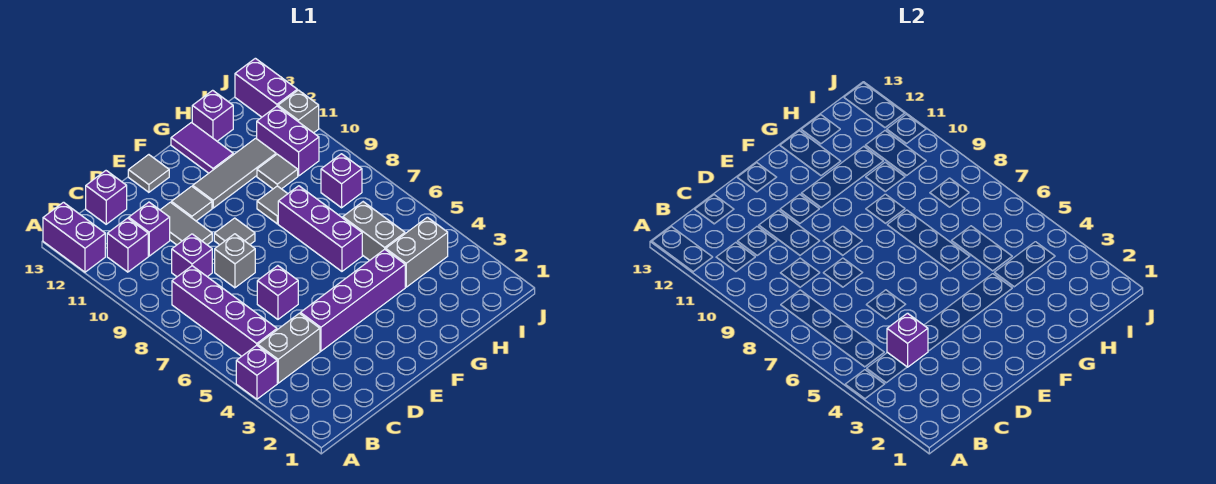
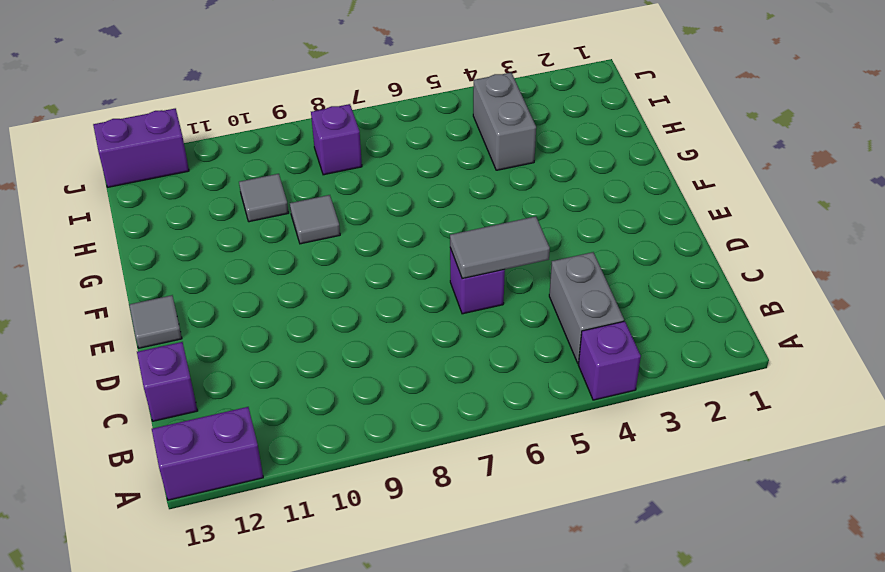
grey 1x2 tile [450,216,550,279] -> grey 1x2 tile moved to [161,202,212,245]
none -> purple 1x4 brick [172,266,277,356]
none -> purple 1x1 brick [107,218,148,272]
none -> purple 1x1 brick [172,234,212,277]

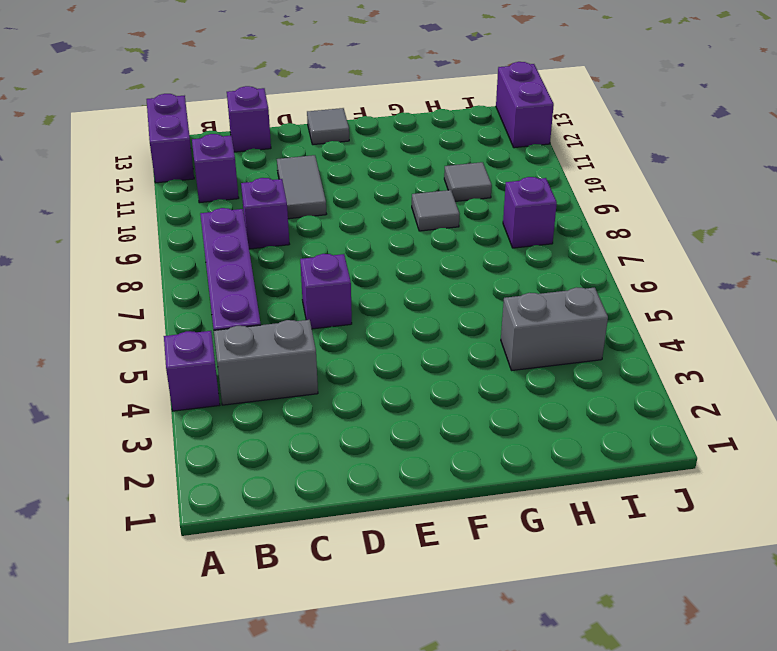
none -> purple 1x1 brick [129,202,170,256]
none -> purple 1x4 brick [300,249,405,351]
none -> grey 1x1 brick [215,234,255,288]

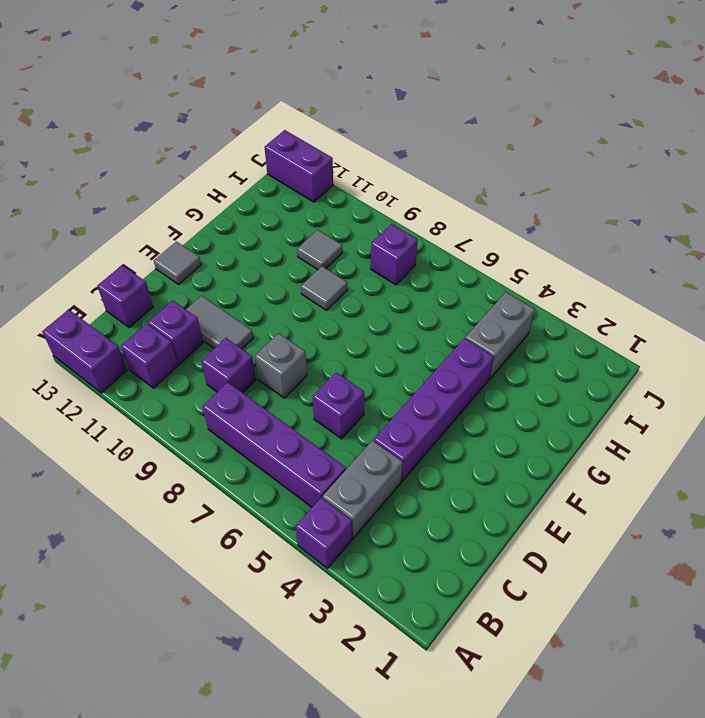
none -> grey 1x1 tile [214,218,255,245]
none -> grey 1x1 tile [171,186,212,221]
none -> grey 1x3 tile [193,138,276,208]

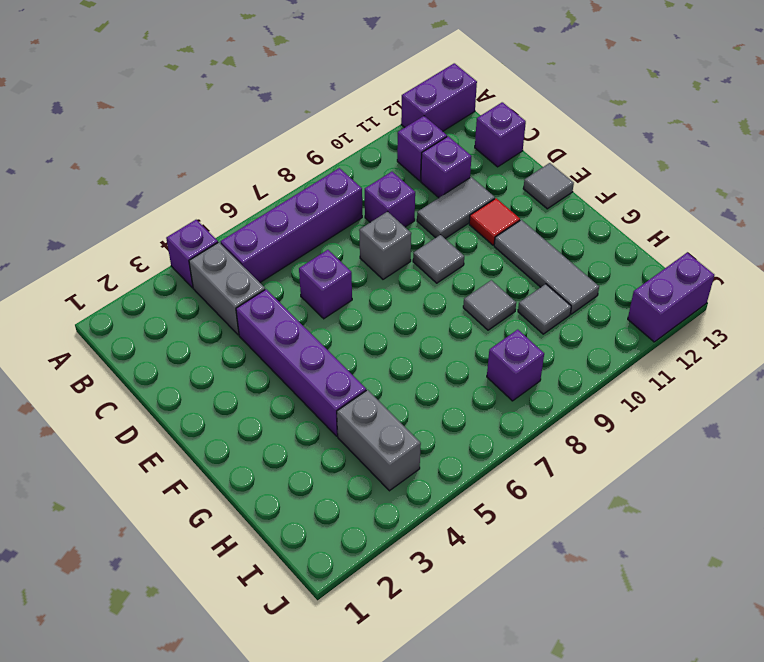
red 1x1 tile [469,198,520,245] -> grey 1x1 tile [171,186,212,221]
none -> purple 1x3 brick [278,186,362,271]
none -> purple 1x2 tile [171,123,233,173]
none -> grey 1x2 brick [343,202,405,260]

